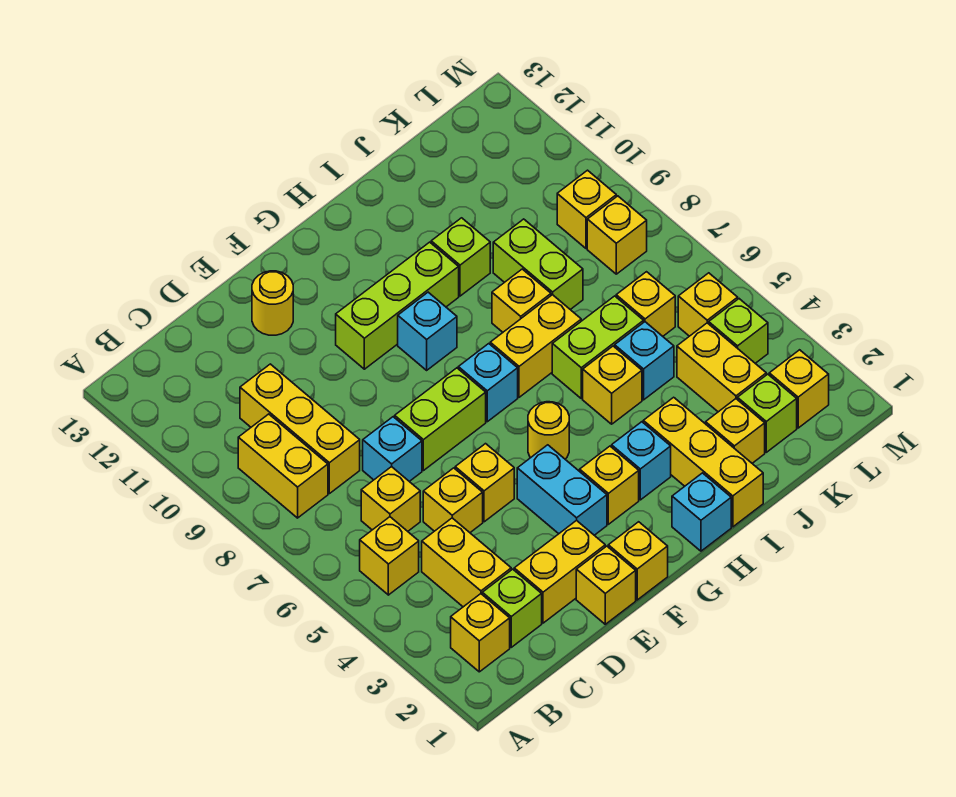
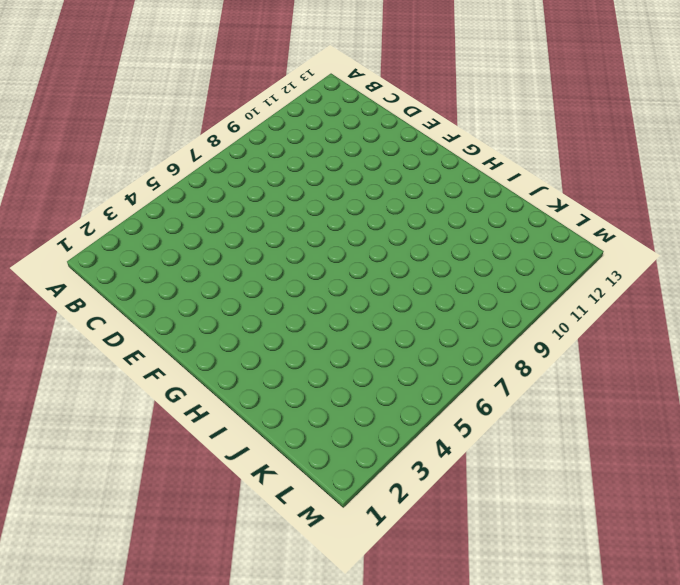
none -> yellow 1x1 brick [451,594,510,672]
none -> yellow 1x1 brick [360,517,419,595]
none -> yellow 1x2 brick [238,414,328,518]
none -> lime 1x1 brick [482,569,542,647]

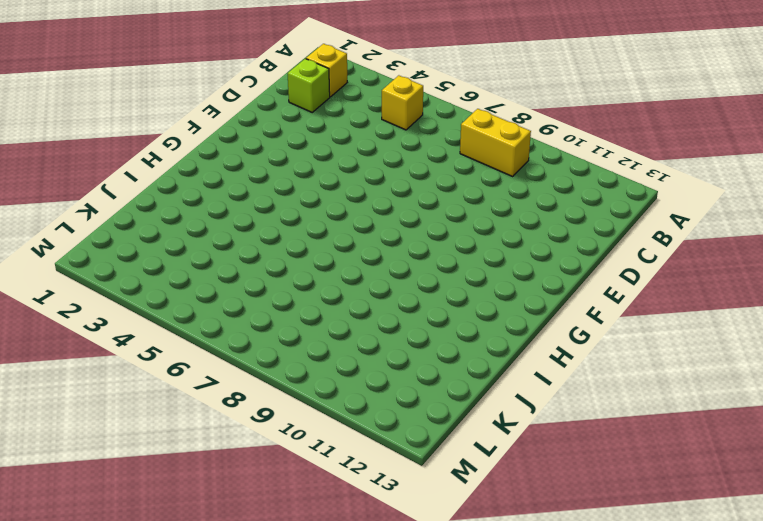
none -> yellow 1x2 brick [422,518,511,607]
none -> yellow 1x1 brick [361,467,420,531]
none -> yellow 1x3 brick [240,364,360,494]
none -> yellow 1x2 brick [514,520,605,623]

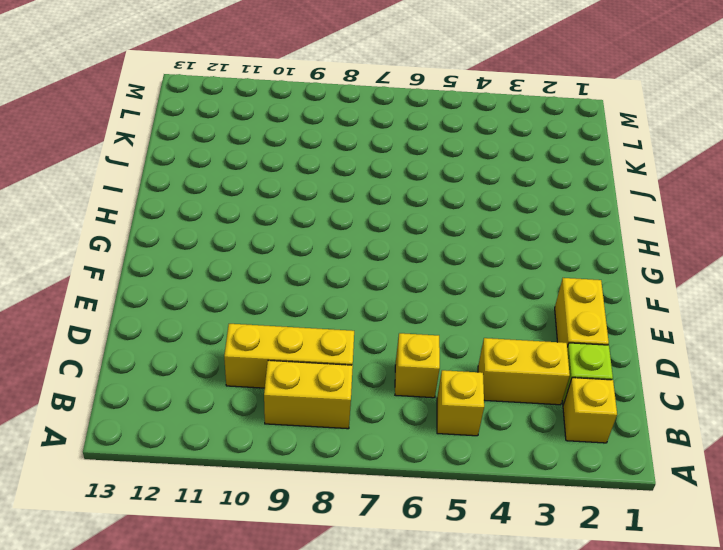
none -> yellow 1x1 brick [423,468,483,532]
none -> cyan 1x1 brick [363,417,422,481]
none -> yellow 1x1 brick [576,546,636,624]
none -> yellow 1x1 brick [455,444,514,522]

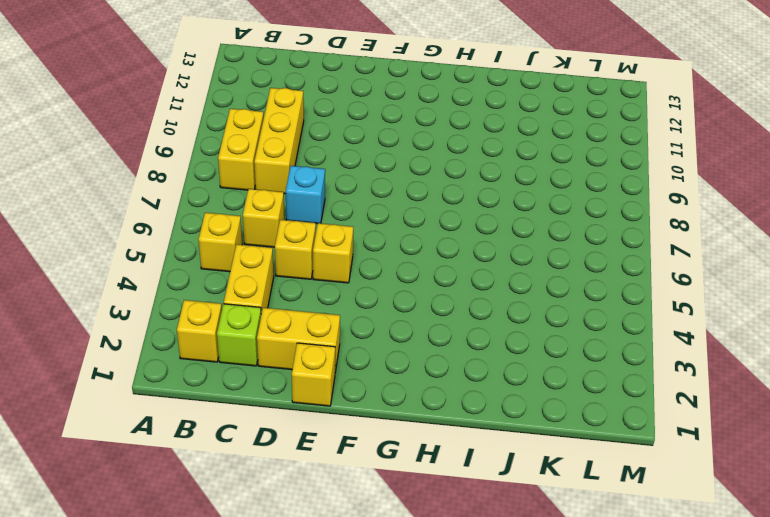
none -> lime 1x2 brick [395,368,486,471]
none -> yellow 1x1 round brick [252,271,293,335]
none -> yellow 1x1 brick [608,522,668,600]
none -> cyan 1x2 brick [517,445,607,535]

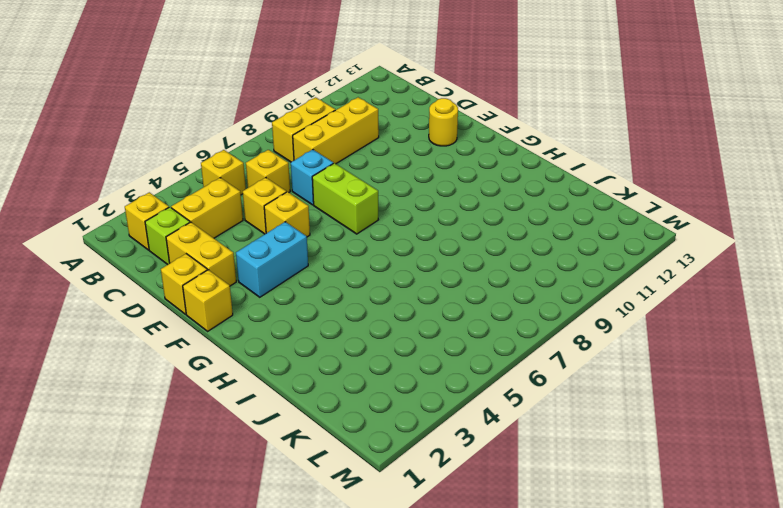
none -> lime 1x3 brick [336,242,459,369]
none -> yellow 1x1 brick [580,446,639,524]
none -> yellow 1x1 round brick [528,402,569,459]
none -> cyan 1x1 brick [458,344,518,422]

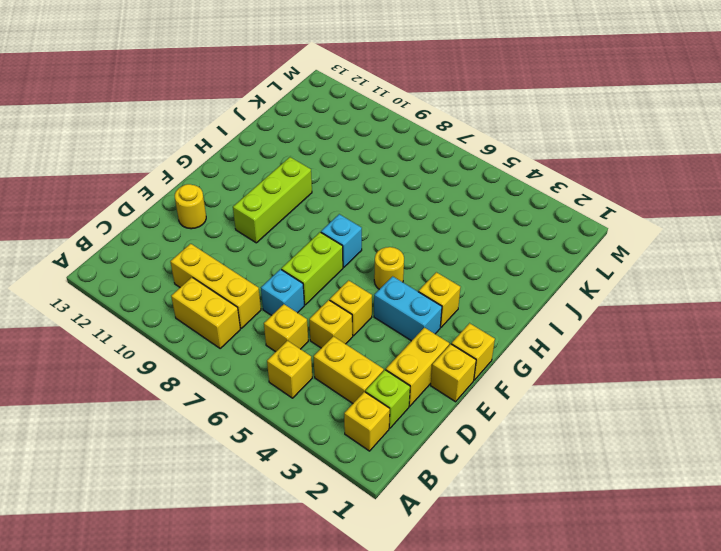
none -> cyan 1x1 brick [398,292,457,370]
none -> cyan 1x1 brick [672,473,731,551]
none -> cyan 1x1 brick [612,422,671,500]
none -> yellow 1x2 brick [490,295,581,397]

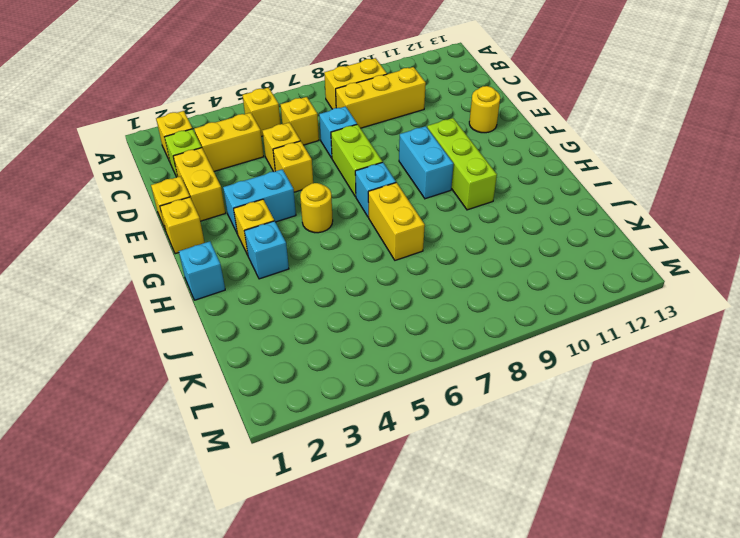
cyan 1x2 brick [399,126,454,199] -> cyan 1x1 brick [398,292,457,370]
none -> yellow 1x3 brick [643,397,763,527]
none -> yellow 1x1 brick [583,346,642,424]
none -> lime 1x2 brick [552,296,644,399]
none -> yellow 1x1 brick [492,269,551,332]

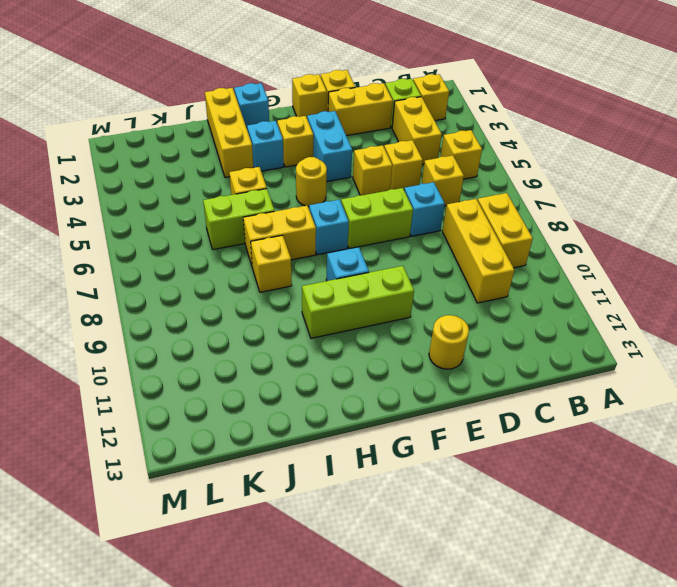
none -> lime 1x1 brick [431,218,490,296]
none -> yellow 1x1 brick [706,399,765,463]
none -> cyan 1x1 brick [615,322,674,400]
none -> lime 1x2 brick [493,219,583,310]

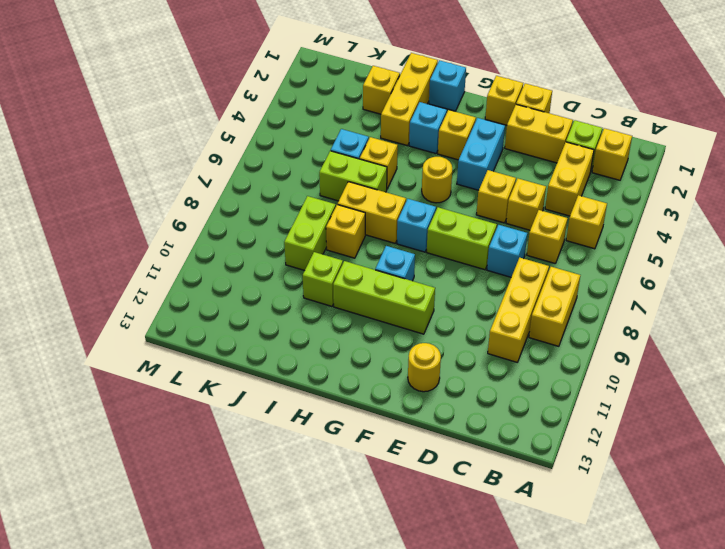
none -> lime 1x1 brick [737,374,797,452]
none -> yellow 1x2 brick [677,323,766,412]
none -> yellow 1x1 brick [616,272,675,336]
none -> yellow 1x1 brick [769,350,829,428]

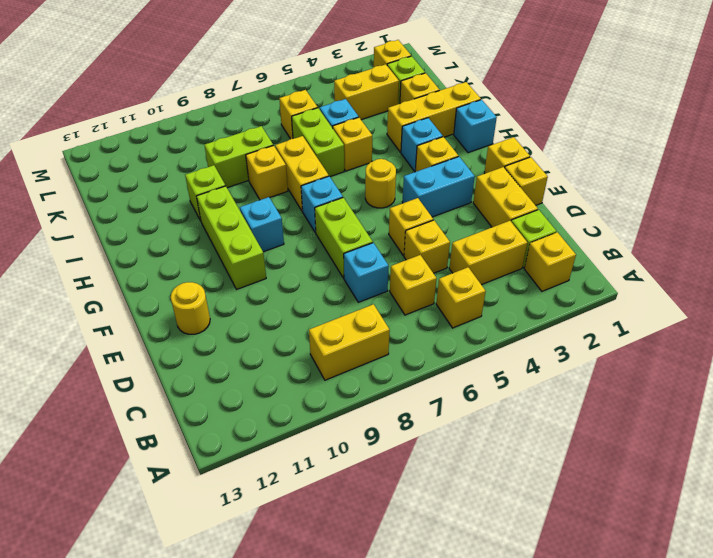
none -> yellow 1x3 brick [240,364,360,494]
none -> lime 1x1 brick [709,299,768,363]
none -> yellow 1x1 brick [678,273,738,336]
none -> yellow 1x1 brick [587,196,647,274]

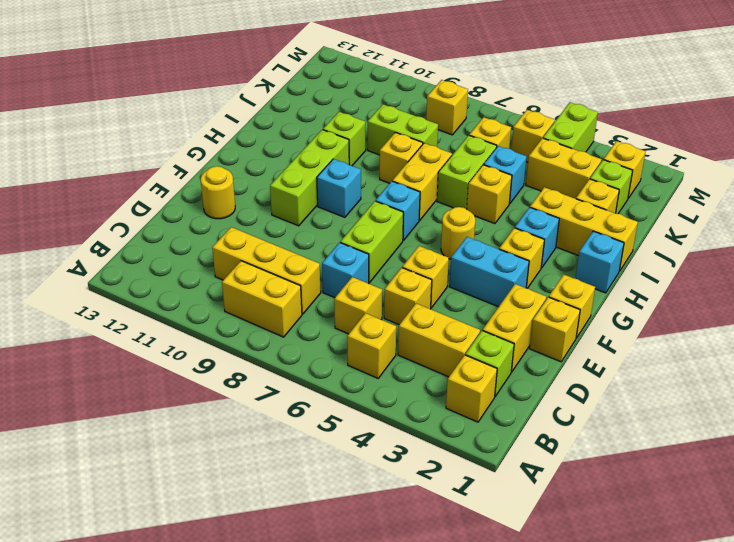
lime 1x2 brick [543,103,598,152] -> lime 1x1 brick [709,299,768,363]
none -> yellow 1x1 brick [557,170,616,248]

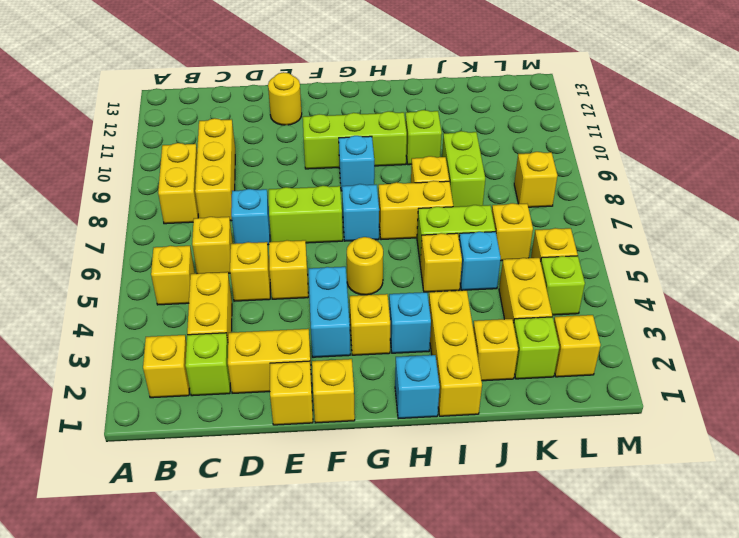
none -> yellow 1x1 brick [557,170,616,248]

